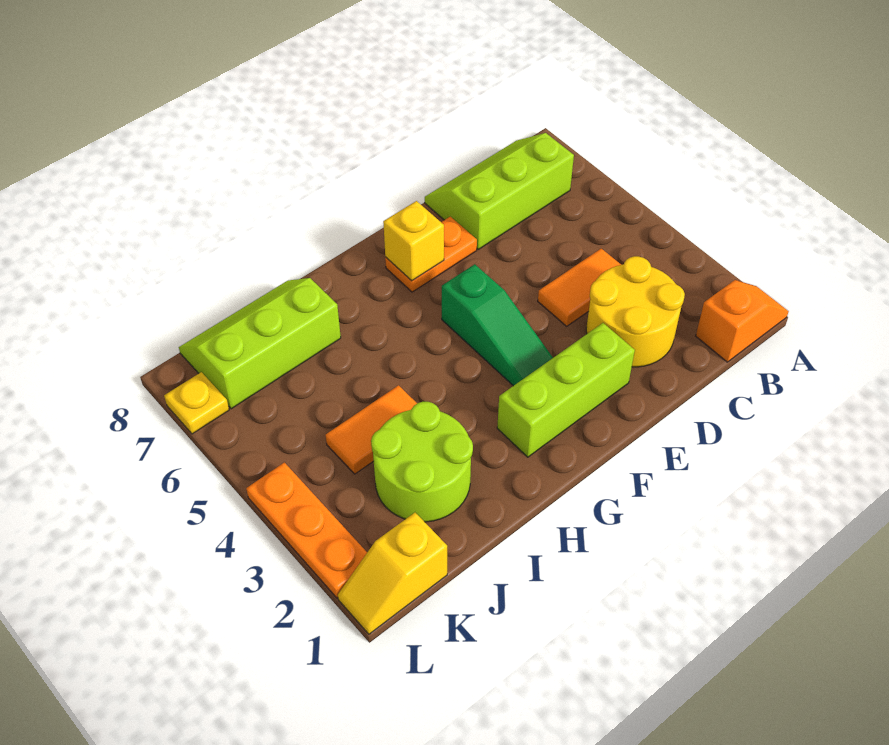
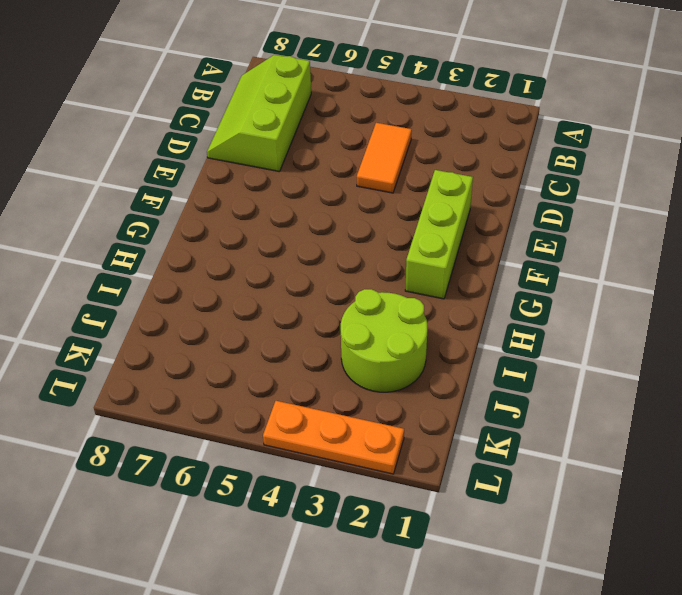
none -> orange 1x2 slope [696,280,789,362]
none -> yellow 2x2 round brick [586,256,685,367]
none -> orange 1x2 plate [385,217,477,292]

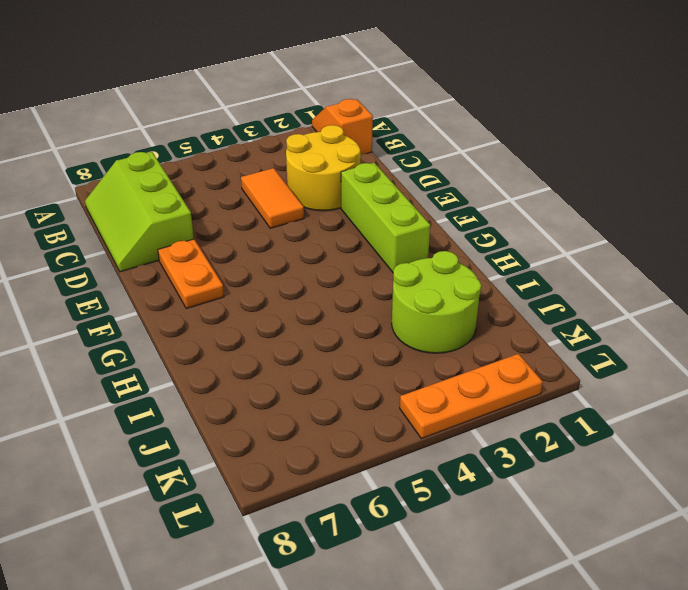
none -> green 1x3 slope [442,264,553,386]
none -> orange 1x2 tile [325,385,417,474]
none -> lime 2x3 slope [179,278,341,409]

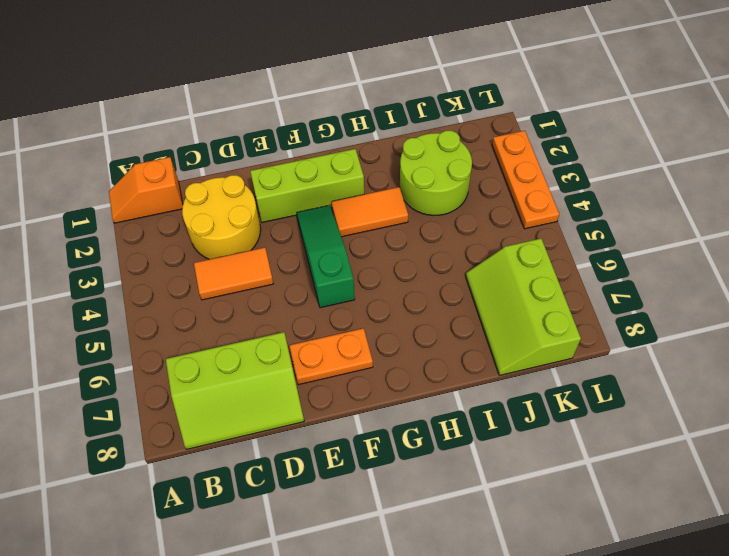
orange 1x2 tile [331,187,408,237] -> orange 1x2 tile moved to [325,385,417,474]
lime 2x3 slope [466,239,581,375] -> lime 2x3 slope turned to [179,278,341,409]
none -> yellow 1x2 slope [338,513,447,634]
none -> yellow 1x1 plate [164,372,229,434]
none -> yellow 1x1 brick [383,201,444,281]

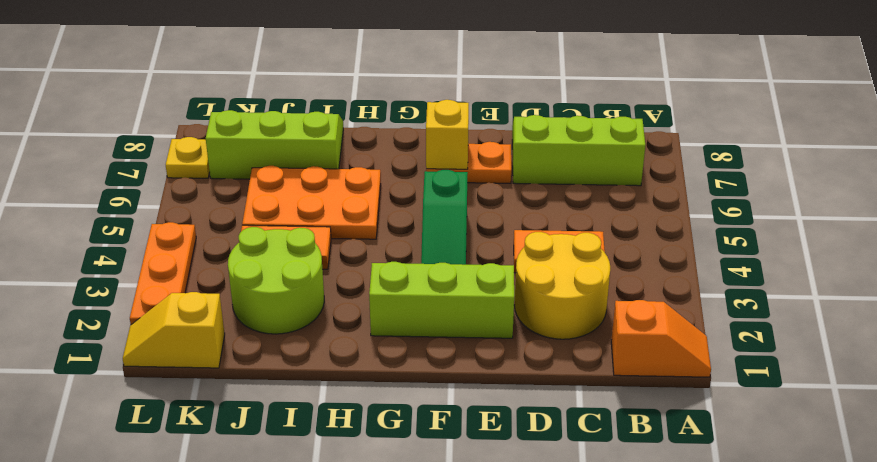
orange 2x3 plate [242,166,381,239] -> none

